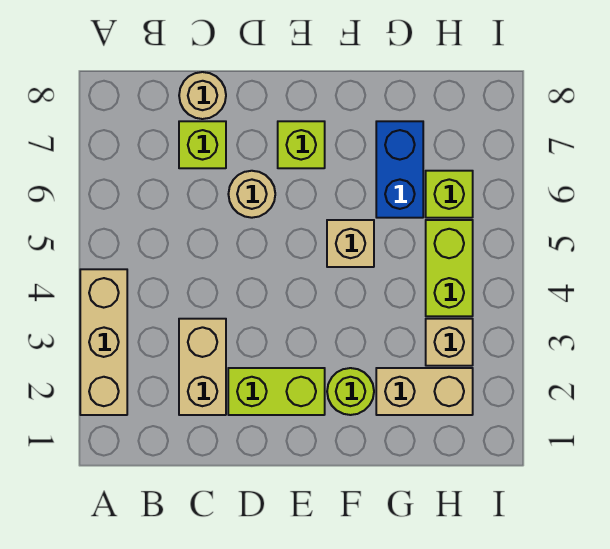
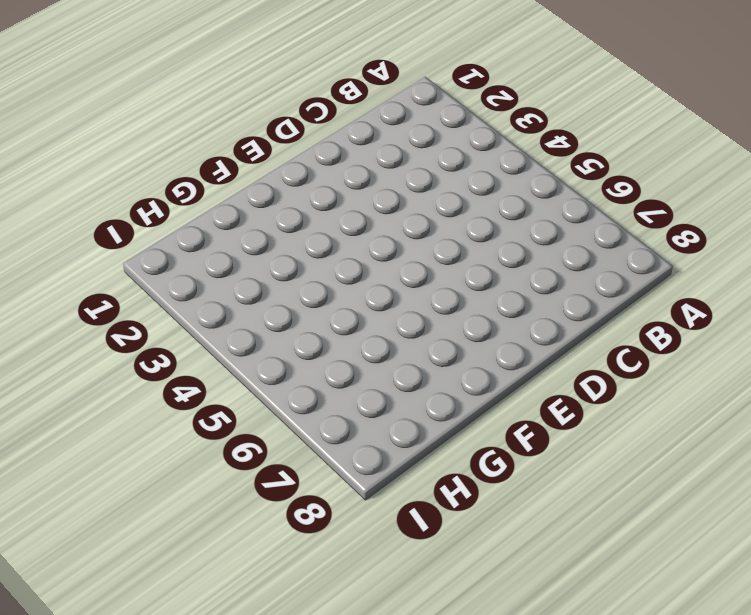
none -> tan 1x3 brick [80,269,127,415]
none -> tan 1x2 brick [179,319,226,415]
none -> lime 1x1 brick [179,121,226,168]

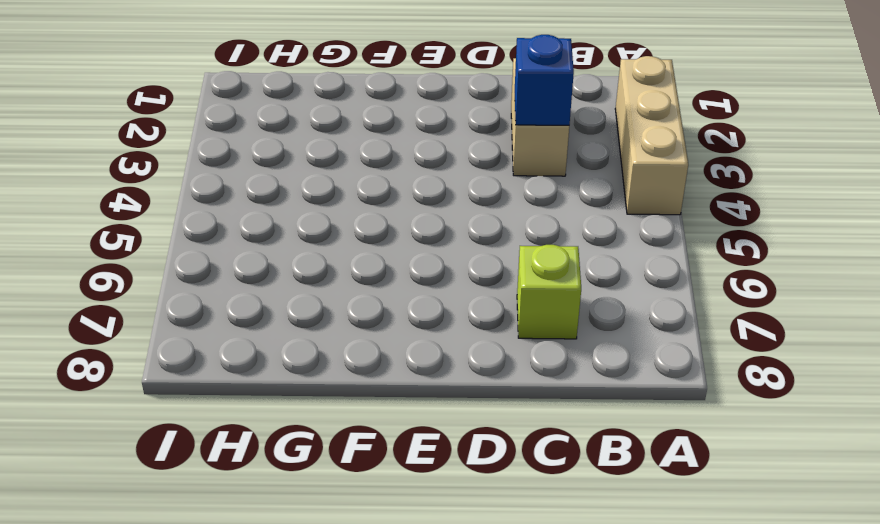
blue 1x1 brick [515,35,574,125] -> none
none -> tan 1x1 round brick [179,72,226,119]
none -> lime 1x2 brick [228,368,325,415]
none -> tan 1x1 round brick [228,171,275,218]

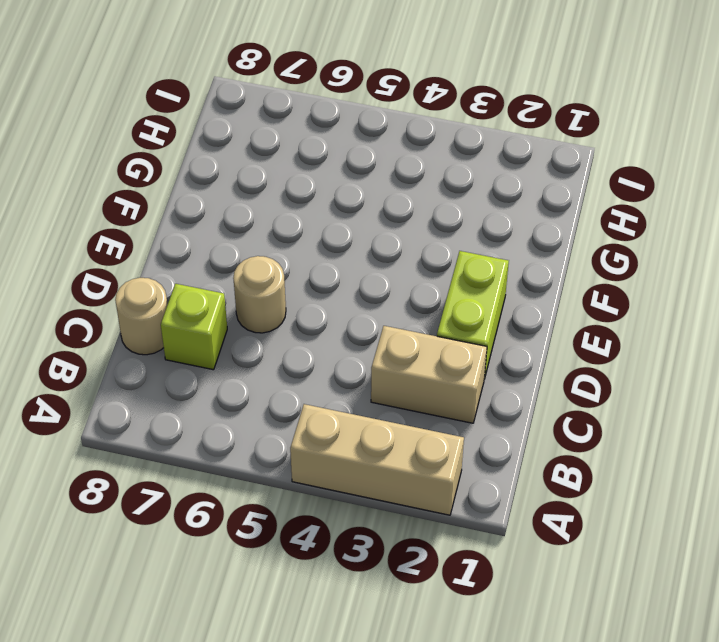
none -> lime 1x1 brick [278,121,325,168]
none -> lime 1x1 round brick [327,368,374,415]
none -> tan 1x1 brick [327,220,374,267]

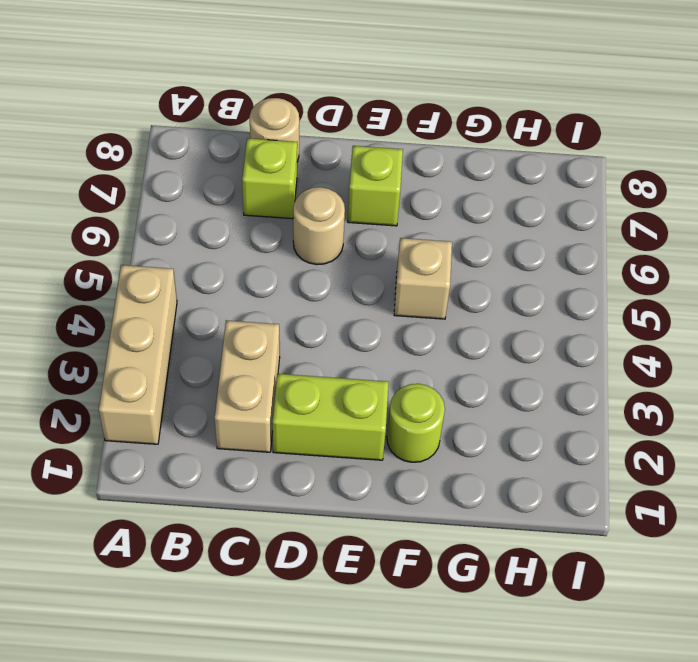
none -> tan 1x2 brick [376,368,473,415]
none -> blue 1x2 brick [376,121,423,218]
none -> tan 1x1 brick [426,319,473,366]

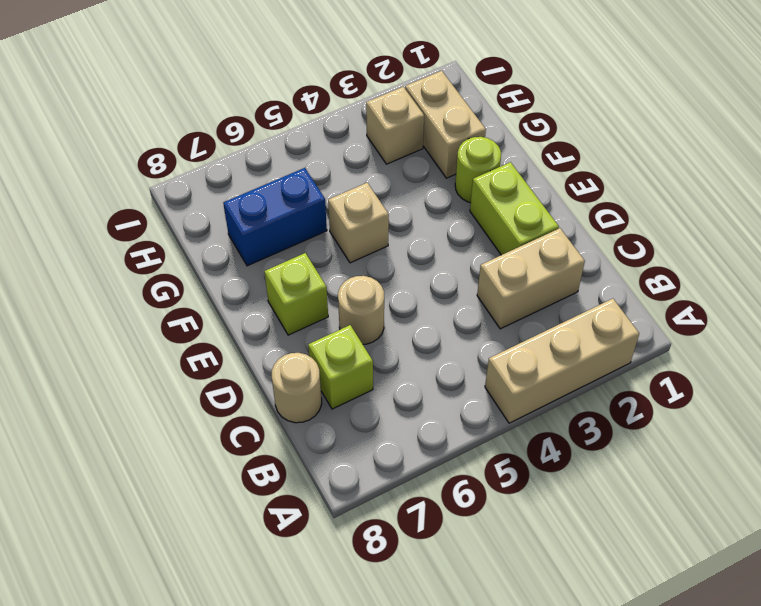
none -> lime 1x2 brick [426,220,473,316]
none -> lime 1x1 brick [426,171,473,218]

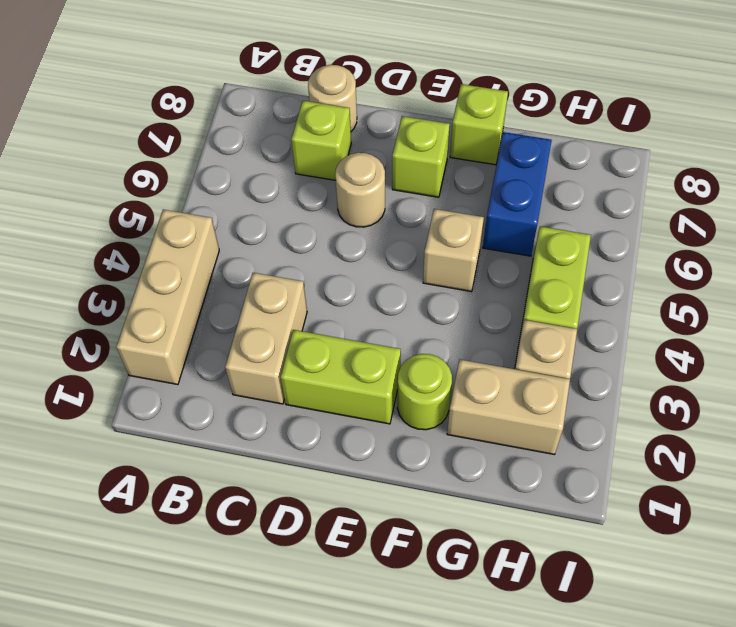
lime 1x1 brick [450,84,508,165] -> lime 1x1 brick moved to [426,171,473,218]

